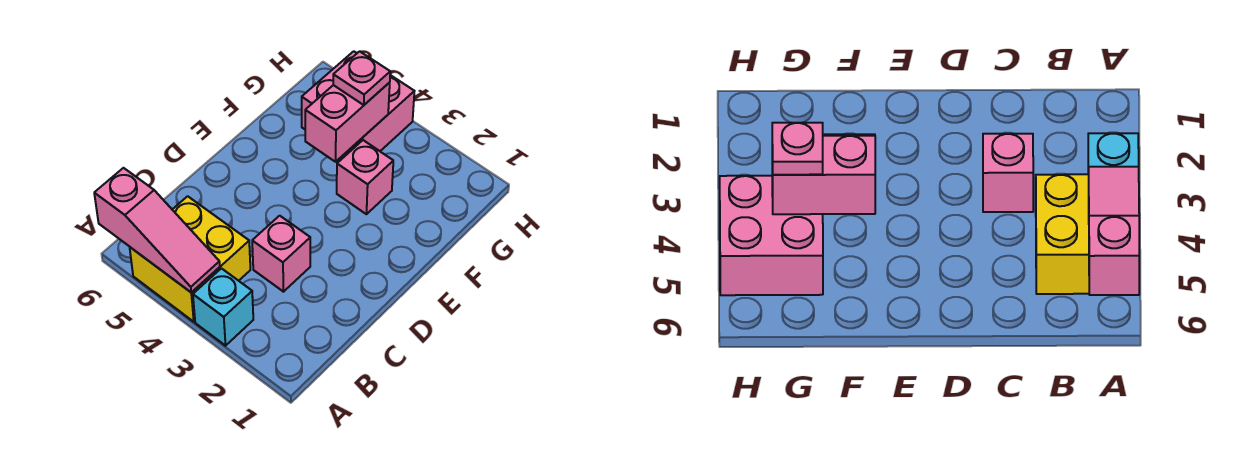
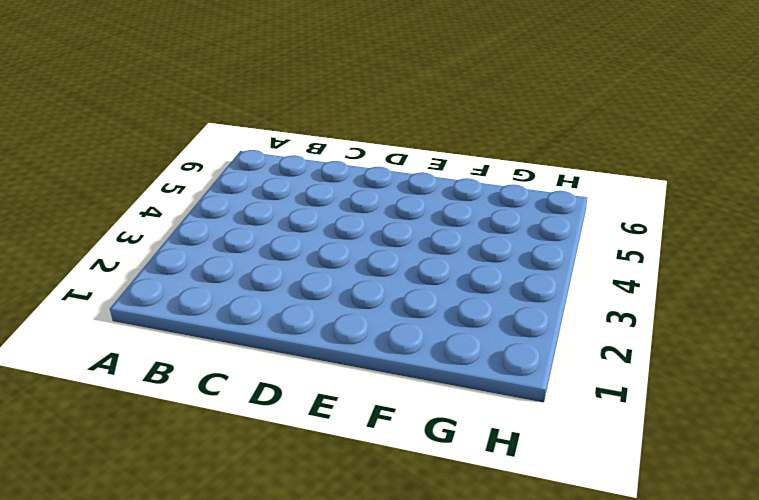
none -> cyan 1x1 brick [193,268,253,346]
none -> yellow 2x2 brick [130,196,250,322]

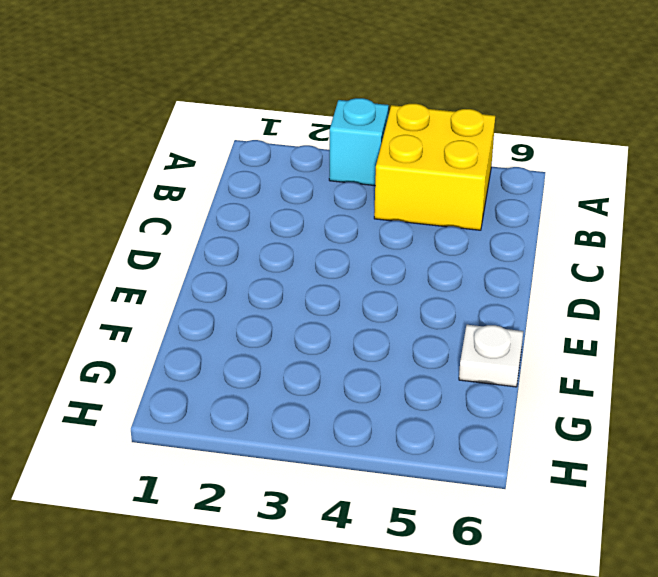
white 1x1 plate [459,325,523,387] -> none
none -> pink 1x1 brick [252,216,310,292]
none -> pink 1x1 brick [337,140,393,214]

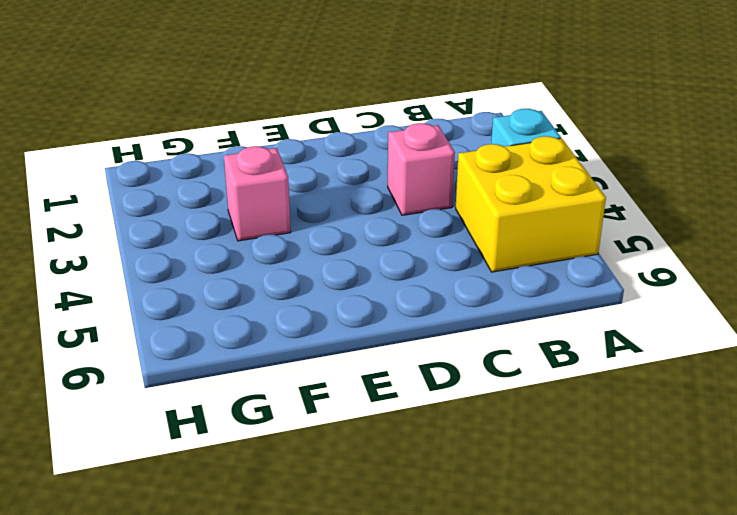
none -> pink 2x2 brick [302,51,414,156]
none -> pink 1x3 slope [94,168,220,292]

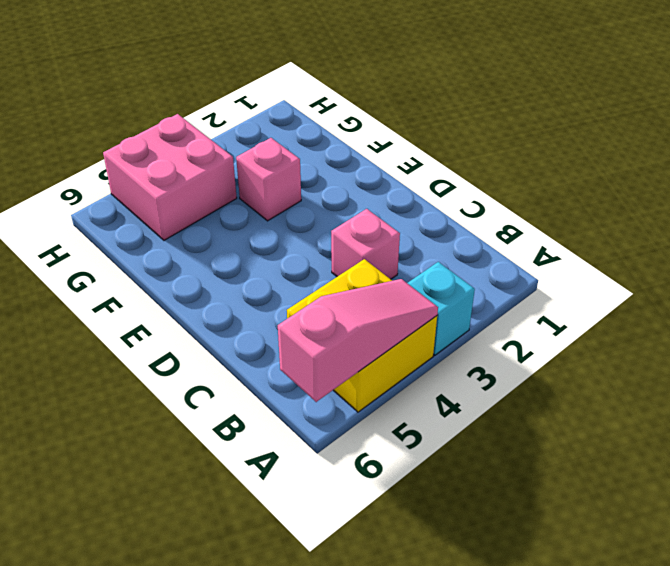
none -> pink 1x2 brick [305,83,390,162]
none -> pink 1x1 plate [333,51,390,105]

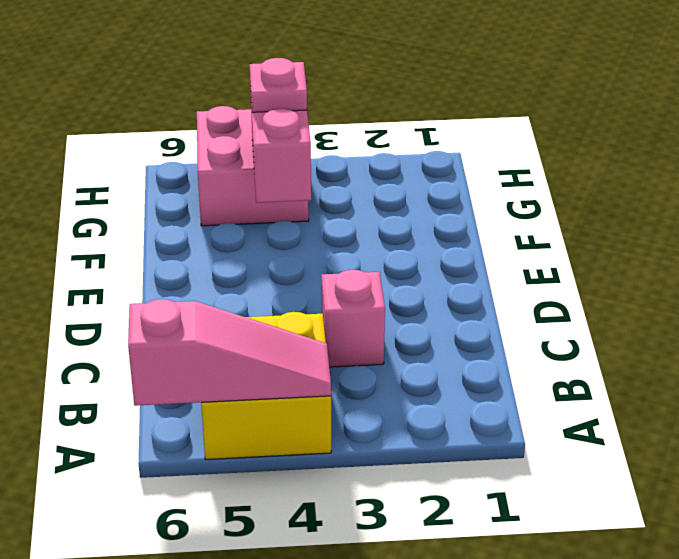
none -> cyan 1x1 brick [193,268,253,346]
none -> pink 1x1 brick [337,140,393,214]

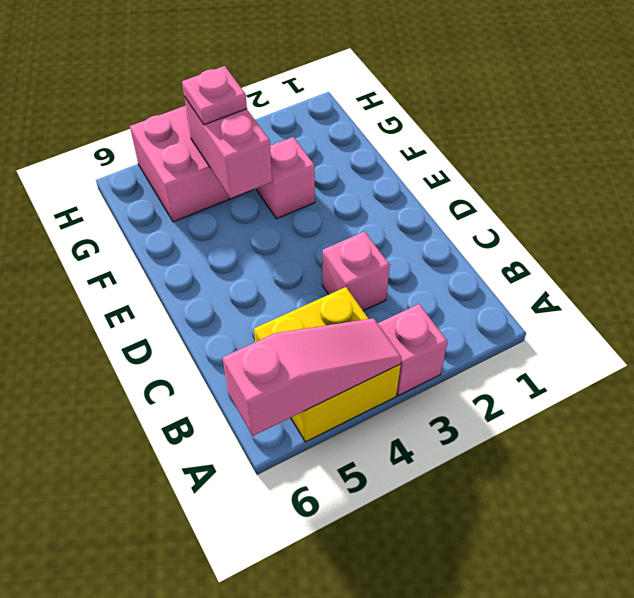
pink 1x1 brick [378,304,447,396] -> cyan 1x1 brick [193,268,253,346]

